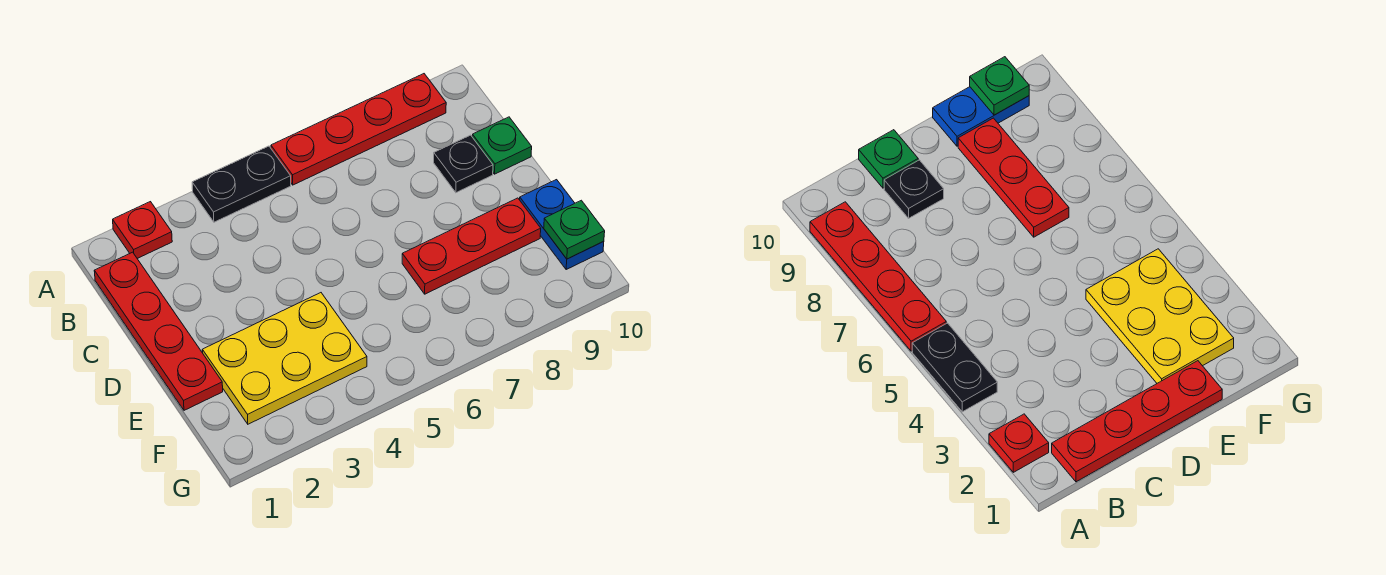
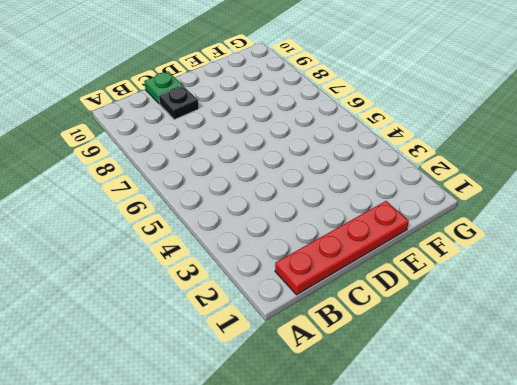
none -> red 1x1 plate [113,202,172,258]
none -> black 1x2 plate [192,146,291,222]

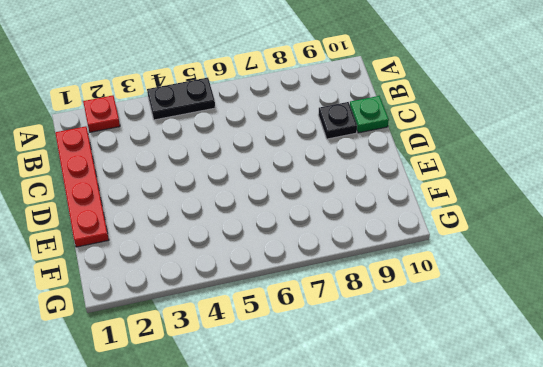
none -> red 1x4 plate [271,74,446,185]
none -> yellow 2x3 plate [202,293,367,424]

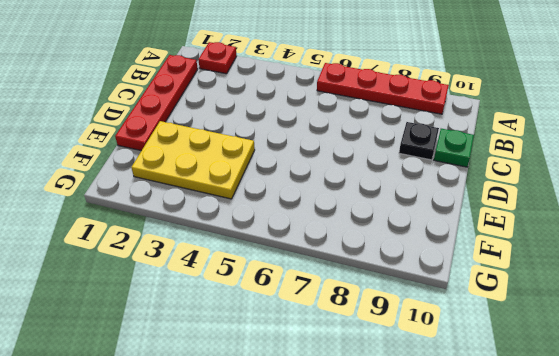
none -> black 1x2 plate [192,146,291,222]
none -> red 1x3 plate [402,198,541,294]

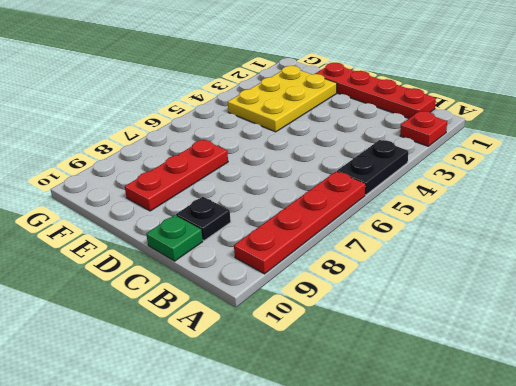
none -> blue 1x2 plate [520,180,604,269]
none -> green 1x1 plate [544,200,605,259]

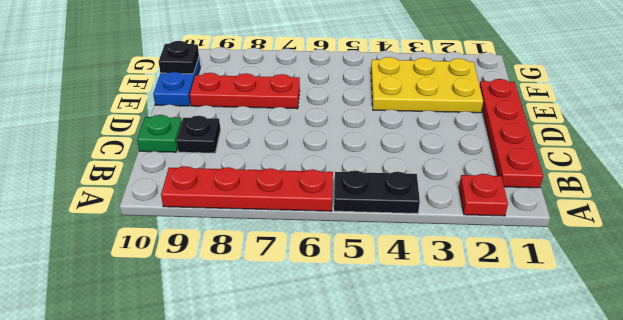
black 1x1 plate [159,41,199,74] -> green 1x1 plate [544,200,605,259]

